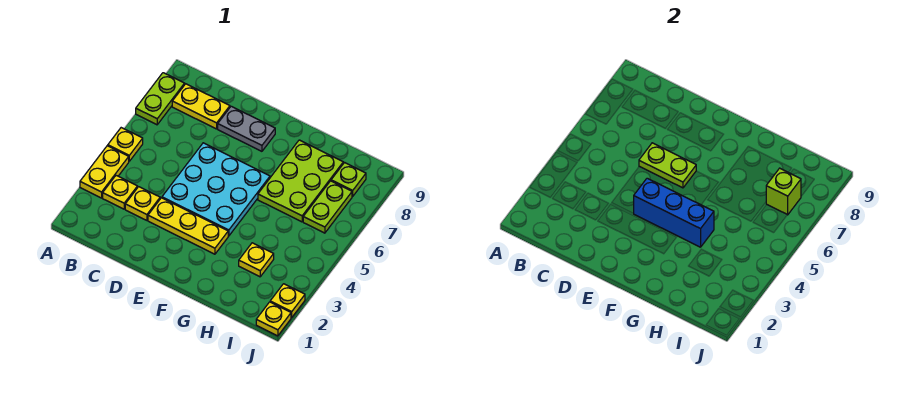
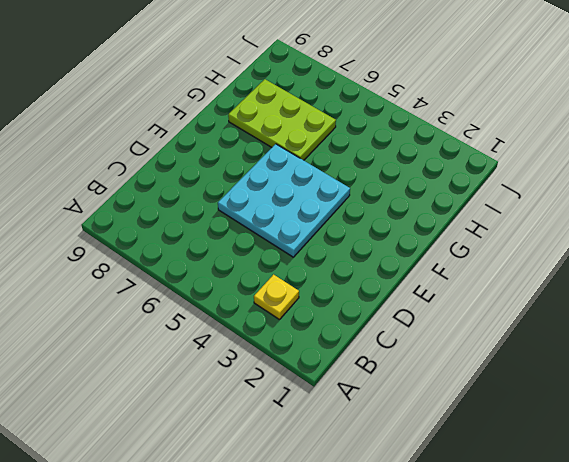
none -> yellow 1x2 plate [80,146,129,198]
none -> yellow 1x1 plate [108,128,143,161]
none -> lime 1x2 plate [136,73,185,125]

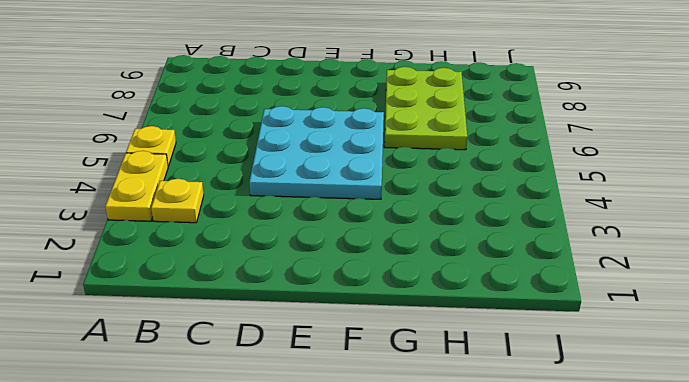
none -> lime 1x2 plate [136,73,185,125]
none -> yellow 1x2 plate [172,84,230,129]
none -> yellow 1x1 plate [125,187,160,220]

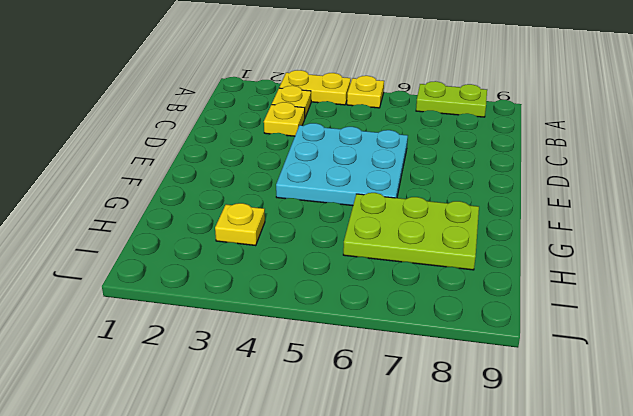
none -> yellow 1x2 plate [172,84,230,129]
none -> yellow 1x3 plate [148,198,228,254]
none -> grey 1x2 plate [218,106,275,151]

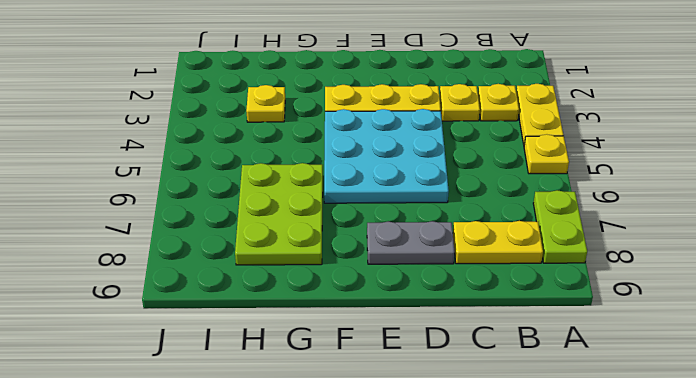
none -> lime 1x2 plate [303,181,352,233]
none -> lime 1x1 plate [331,163,366,196]
none -> yellow 1x1 plate [256,302,291,336]

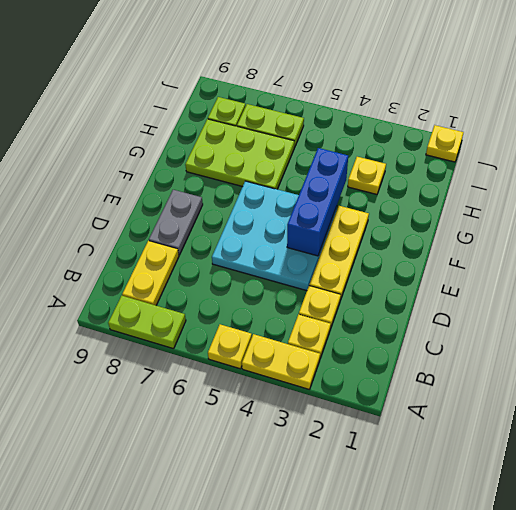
none -> yellow 1x1 plate [270,284,305,317]
none -> lime 1x2 plate [639,143,696,188]
none -> lime 1x1 brick [766,168,801,215]

